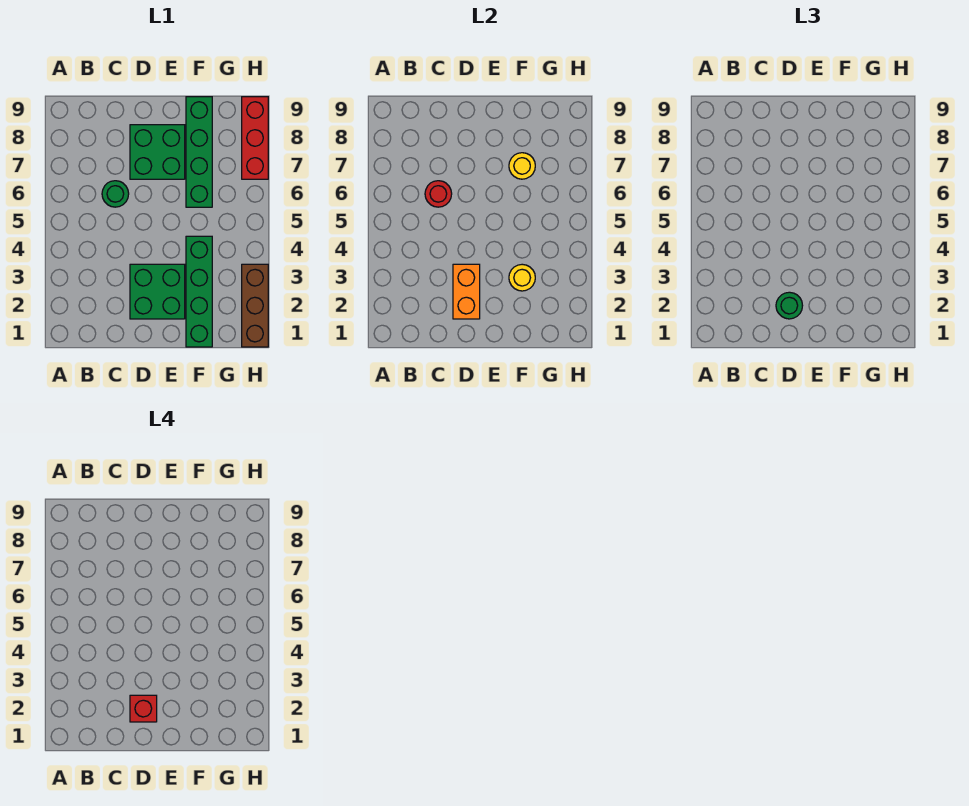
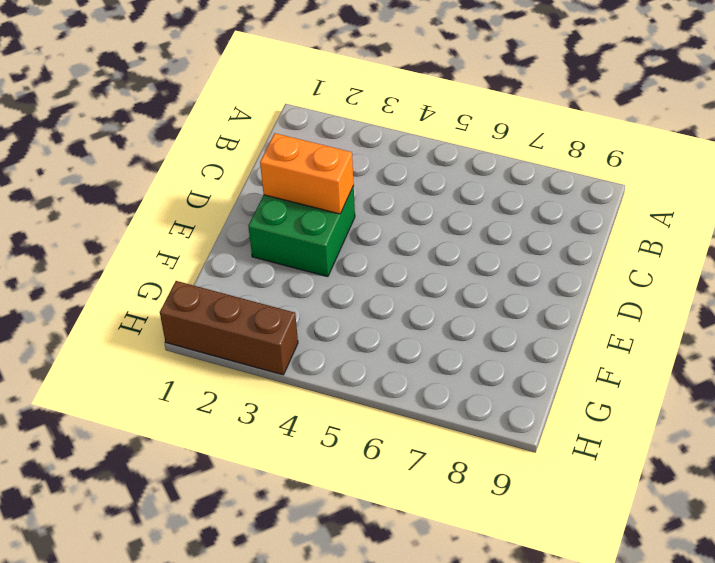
none -> green 1x1 round brick [102,181,129,207]
none -> green 2x2 brick [130,125,185,179]
none -> green 1x4 brick [186,236,212,347]

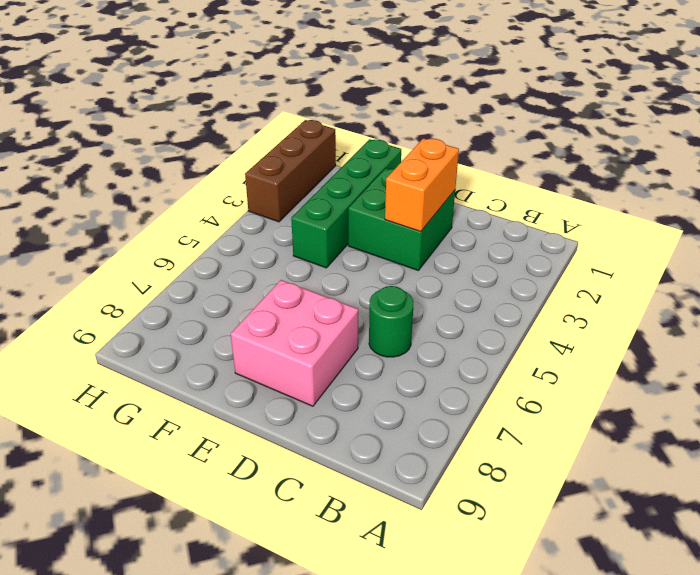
pink 2x2 brick [231,280,358,406] -> green 2x2 brick [130,125,185,179]
none -> green 1x4 brick [186,97,212,207]
none -> red 1x3 brick [242,97,268,179]
none -> red 1x1 round brick [425,181,452,207]

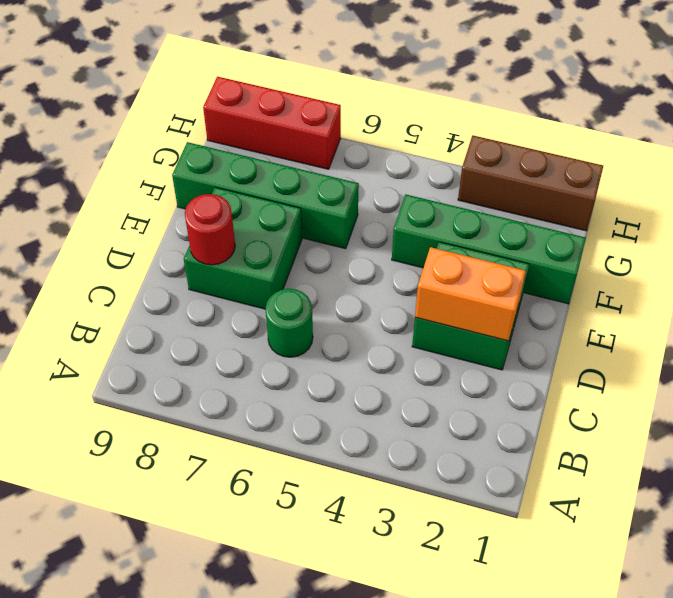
red 1x1 round brick [185,194,235,265] -> red 1x1 round brick moved to [425,181,452,207]
none -> yellow 1x1 round brick [509,264,535,291]
none -> yellow 1x1 round brick [509,153,535,179]
none -> green 1x1 round brick [776,292,803,319]

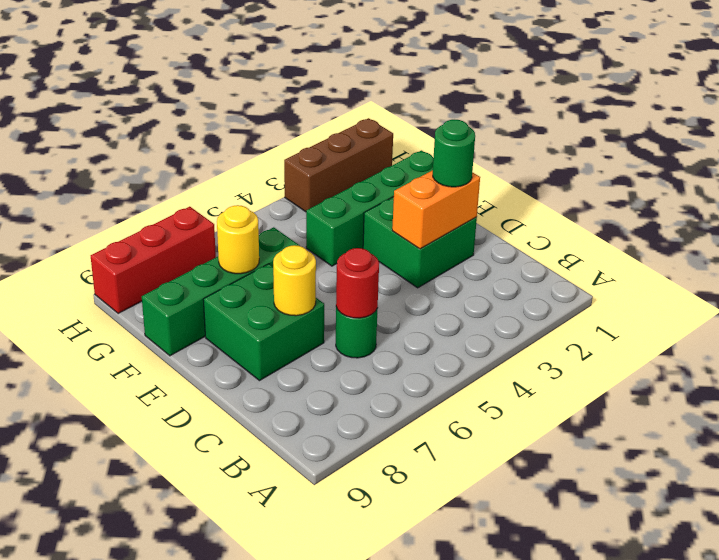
yellow 1x1 round brick [273,245,316,316] -> yellow 1x1 round brick moved to [509,264,535,291]
none -> red 1x1 brick [130,695,157,722]

